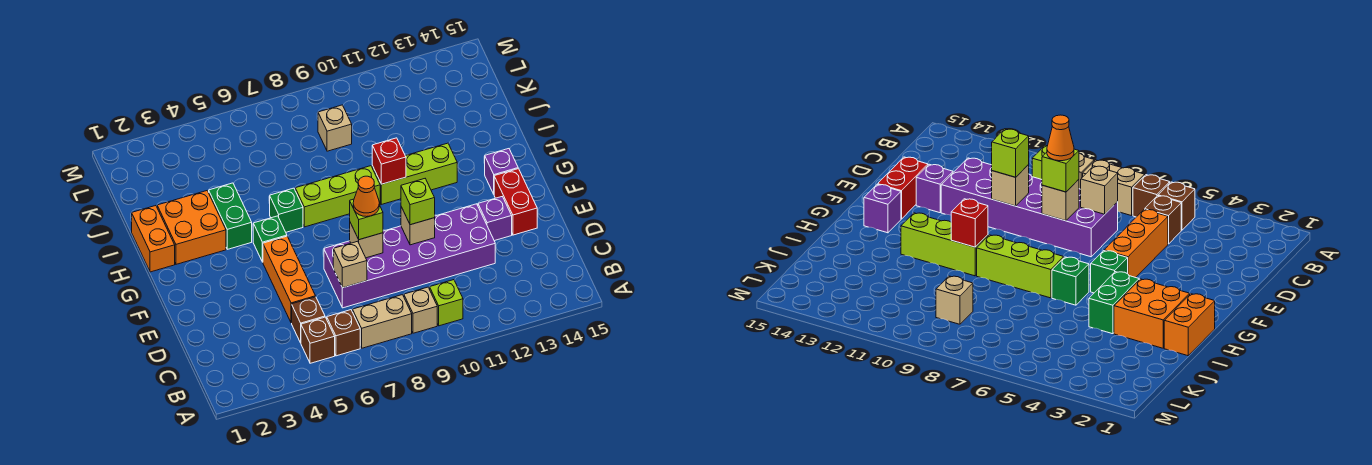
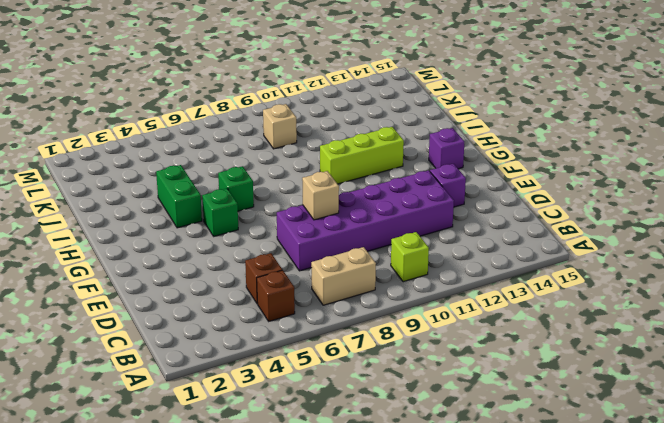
none -> brown 1x1 brick [327,310,360,356]
none -> tan 1x1 brick [404,287,437,333]
none -> orange 1x3 brick [263,236,316,323]

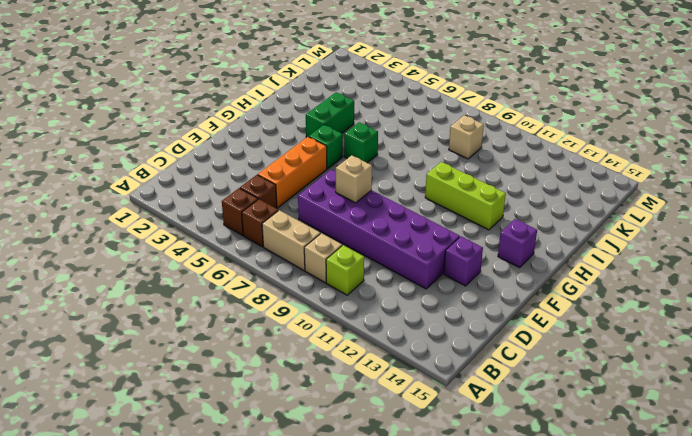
none -> red 1x2 brick [494,169,537,235]
none -> orange 1x2 brick [132,206,175,272]
none -> orange 2x2 brick [157,191,226,264]

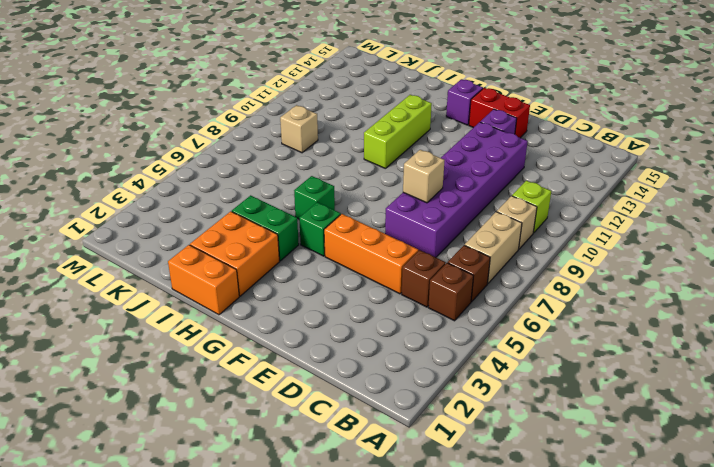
none -> lime 1x3 brick [295,166,380,227]
none -> tan 1x1 brick [333,241,367,288]
none -> tan 1x1 brick [401,207,435,245]

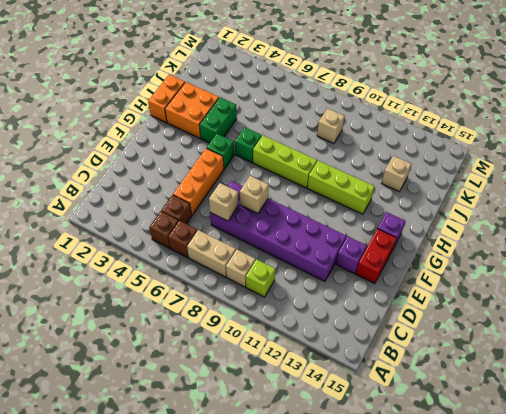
tan 1x1 brick [381,156,411,191] -> tan 1x1 brick moved to [401,207,435,245]
none -> red 1x1 brick [372,138,406,184]
none -> lime 1x1 brick [350,199,383,240]
none -> lime 1x1 brick [401,179,435,225]

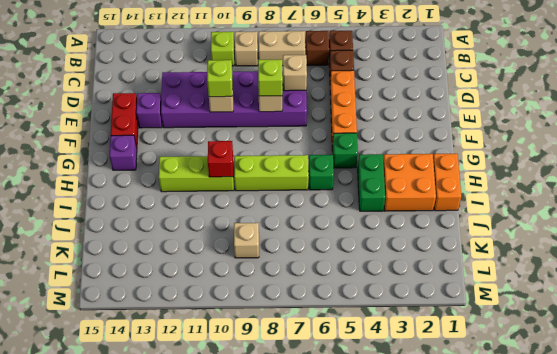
none -> orange 1x1 cone [353,176,379,217]

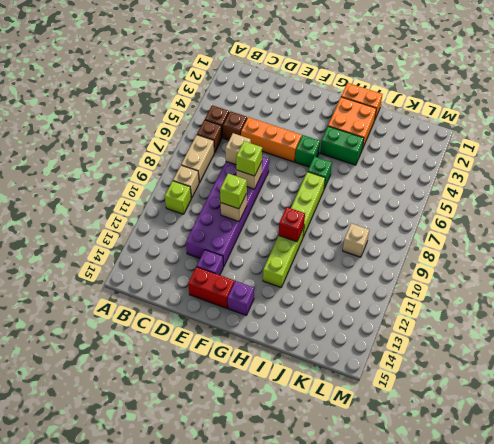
none -> orange 1x1 cone [353,176,379,217]

